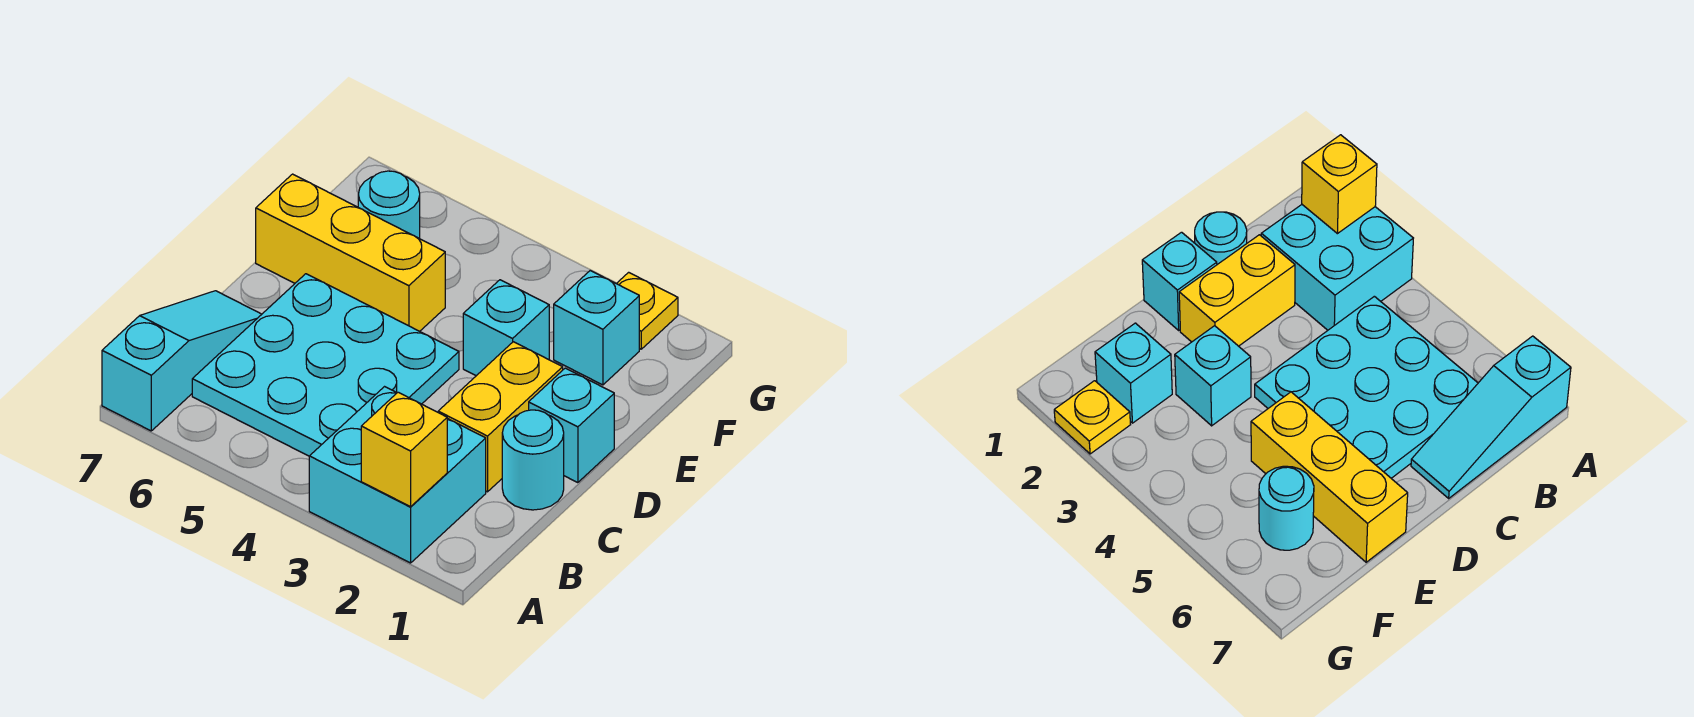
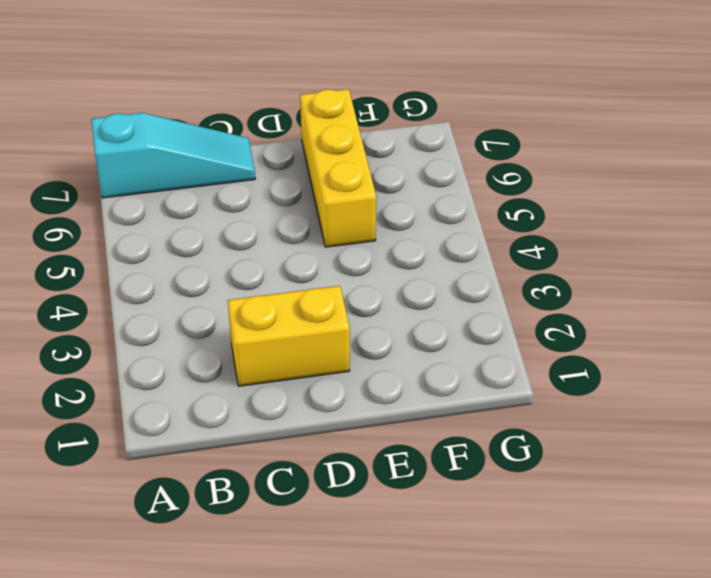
none -> cyan 2x2 brick [309,387,486,563]
none -> cyan 3x3 plate [192,274,459,456]
none -> cyan 1x1 round brick [502,410,564,510]

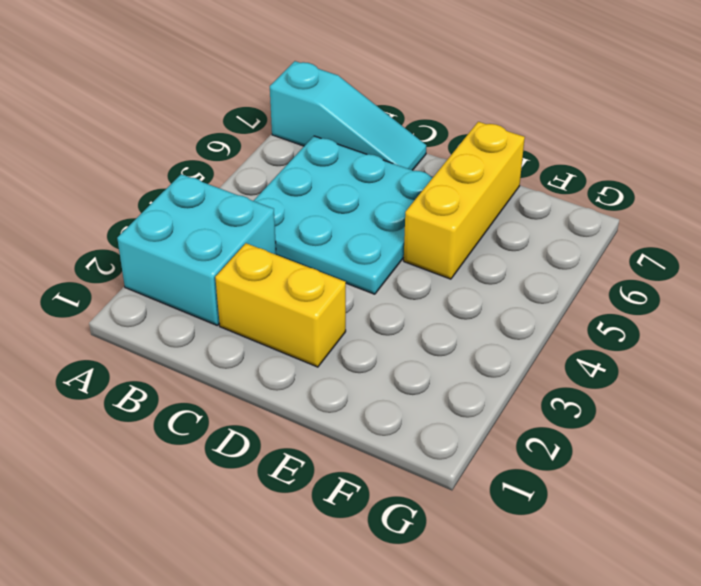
none -> cyan 1x1 round brick [502,410,564,510]
none -> cyan 1x1 brick [529,368,614,483]
none -> cyan 1x1 brick [463,280,549,376]

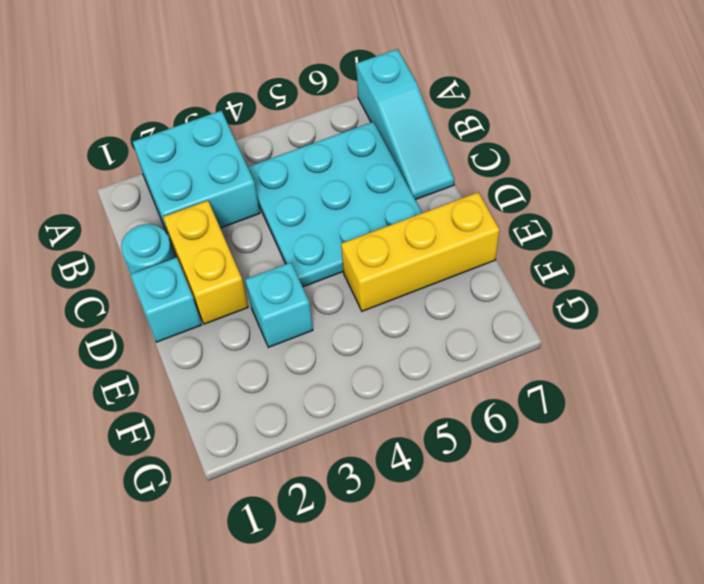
none -> cyan 1x1 brick [554,271,639,385]
none -> cyan 1x1 round brick [358,171,420,239]
none -> yellow 1x1 plate [616,272,678,349]

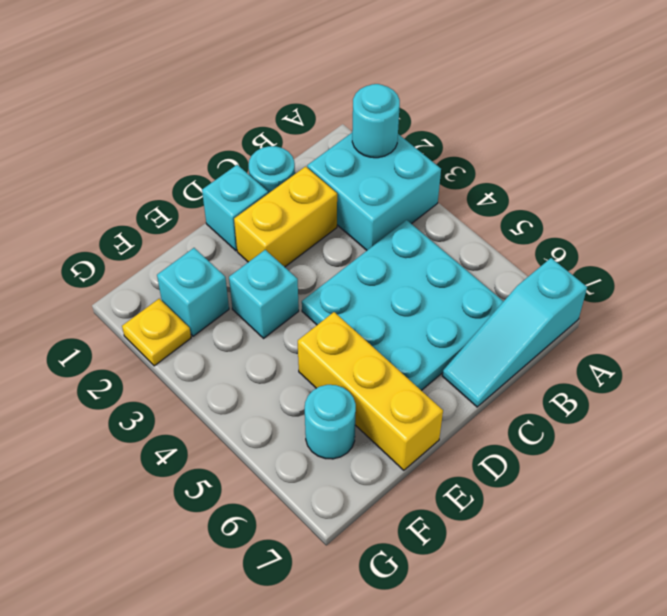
cyan 1x1 round brick [352,84,400,158] -> yellow 1x1 brick [361,392,447,507]

